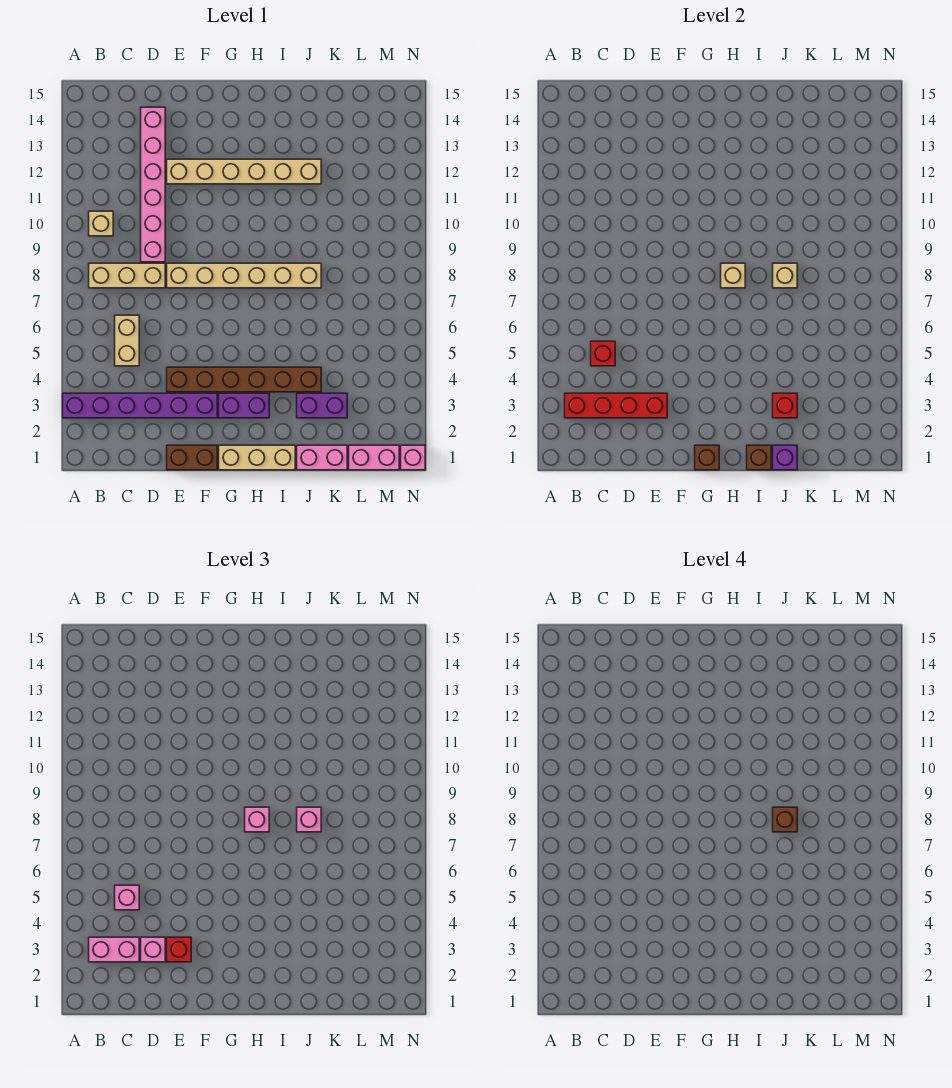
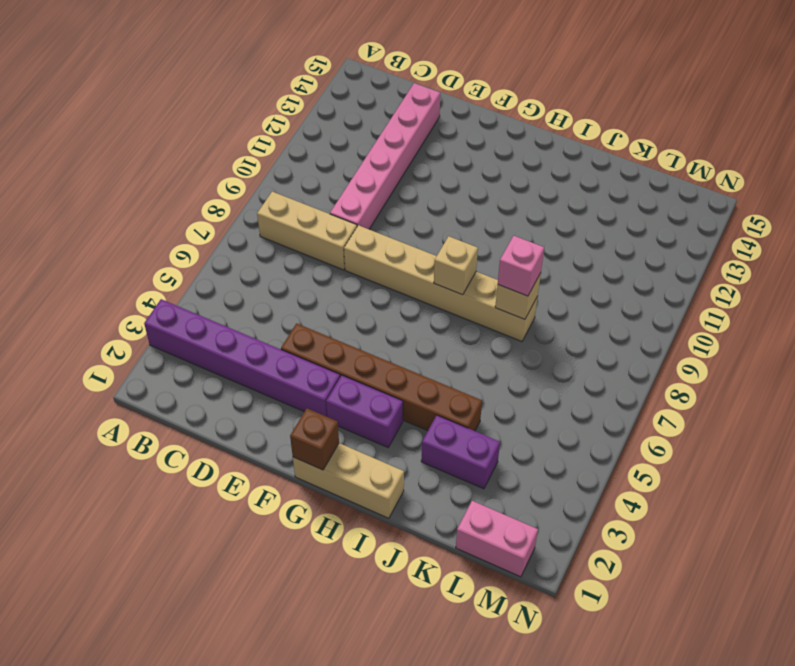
none -> tan 1x1 brick [89,211,113,236]
none -> tan 1x2 brick [115,315,139,366]
none -> brown 1x2 brick [167,445,217,470]
none -> tan 1x6 brick [167,159,321,184]

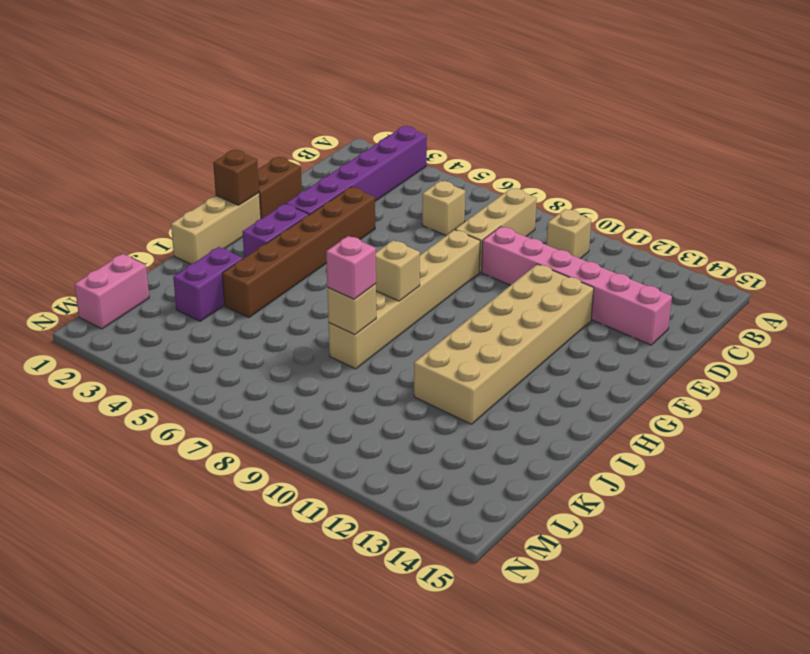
tan 1x1 brick [422,181,465,236] -> tan 1x2 brick [115,315,139,366]
tan 2x6 brick [414,264,594,424] -> tan 1x6 brick [167,159,321,184]
none -> pink 1x2 brick [297,445,347,470]
none -> pink 1x1 brick [401,445,425,470]
none -> red 1x4 brick [565,393,667,418]
none -> red 1x1 brick [591,341,615,366]

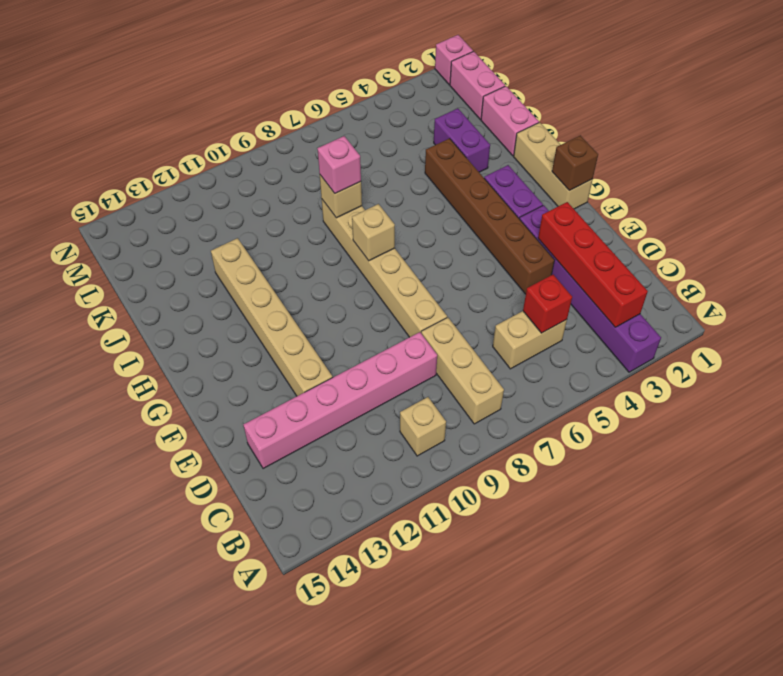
none -> brown 1x2 brick [167,445,217,470]
none -> brown 1x1 brick [747,445,771,470]
none -> purple 1x1 brick [773,445,797,470]
none -> red 1x1 brick [773,393,797,418]

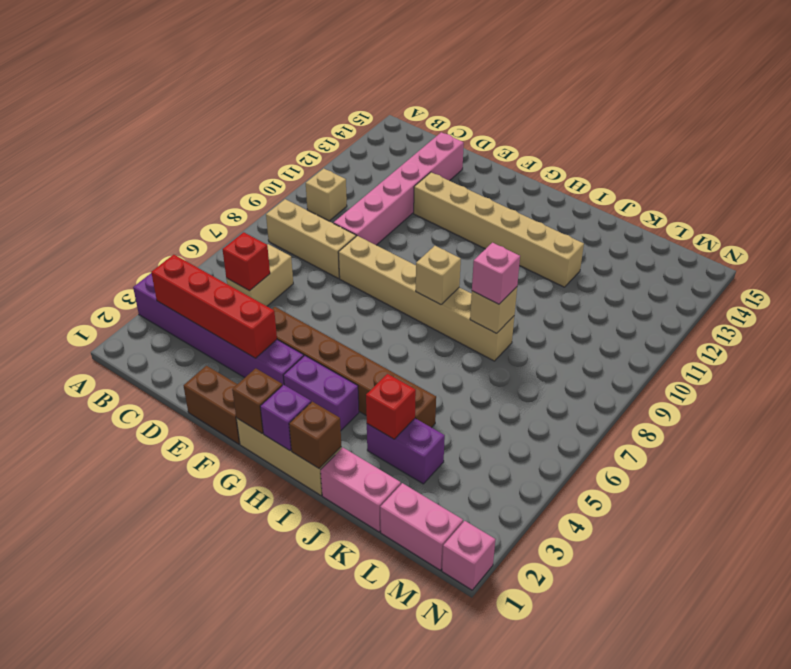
purple 1x1 brick [260,385,311,451] -> purple 1x1 brick moved to [773,445,797,470]
none -> pink 1x2 brick [89,937,139,962]
none -> pink 1x1 brick [115,885,139,910]
none -> pink 1x1 brick [141,937,165,962]
none -> red 1x1 brick [167,937,191,962]

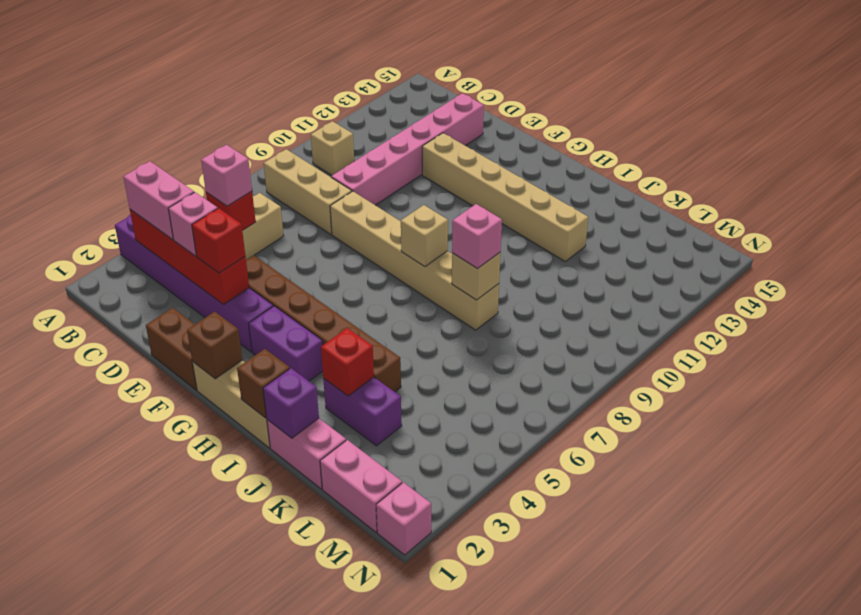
none -> pink 1x1 brick [245,807,269,832]
none -> brown 1x1 brick [773,807,797,832]

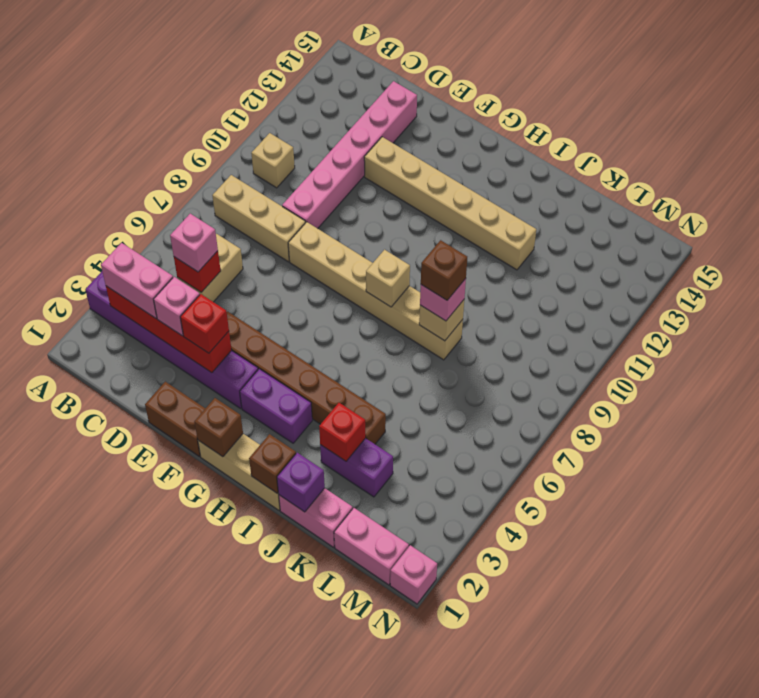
none -> pink 1x1 brick [245,807,269,832]

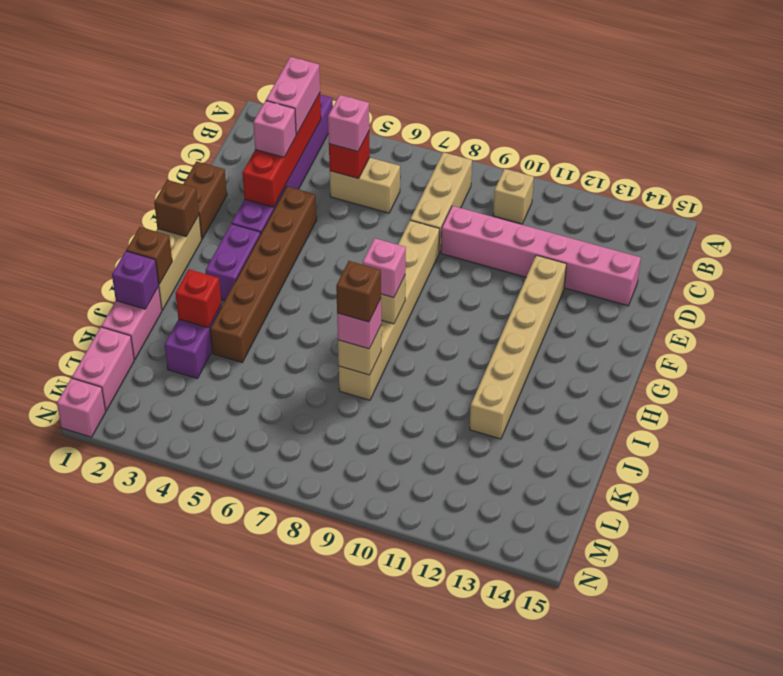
none -> red 1x1 brick [167,937,191,962]

